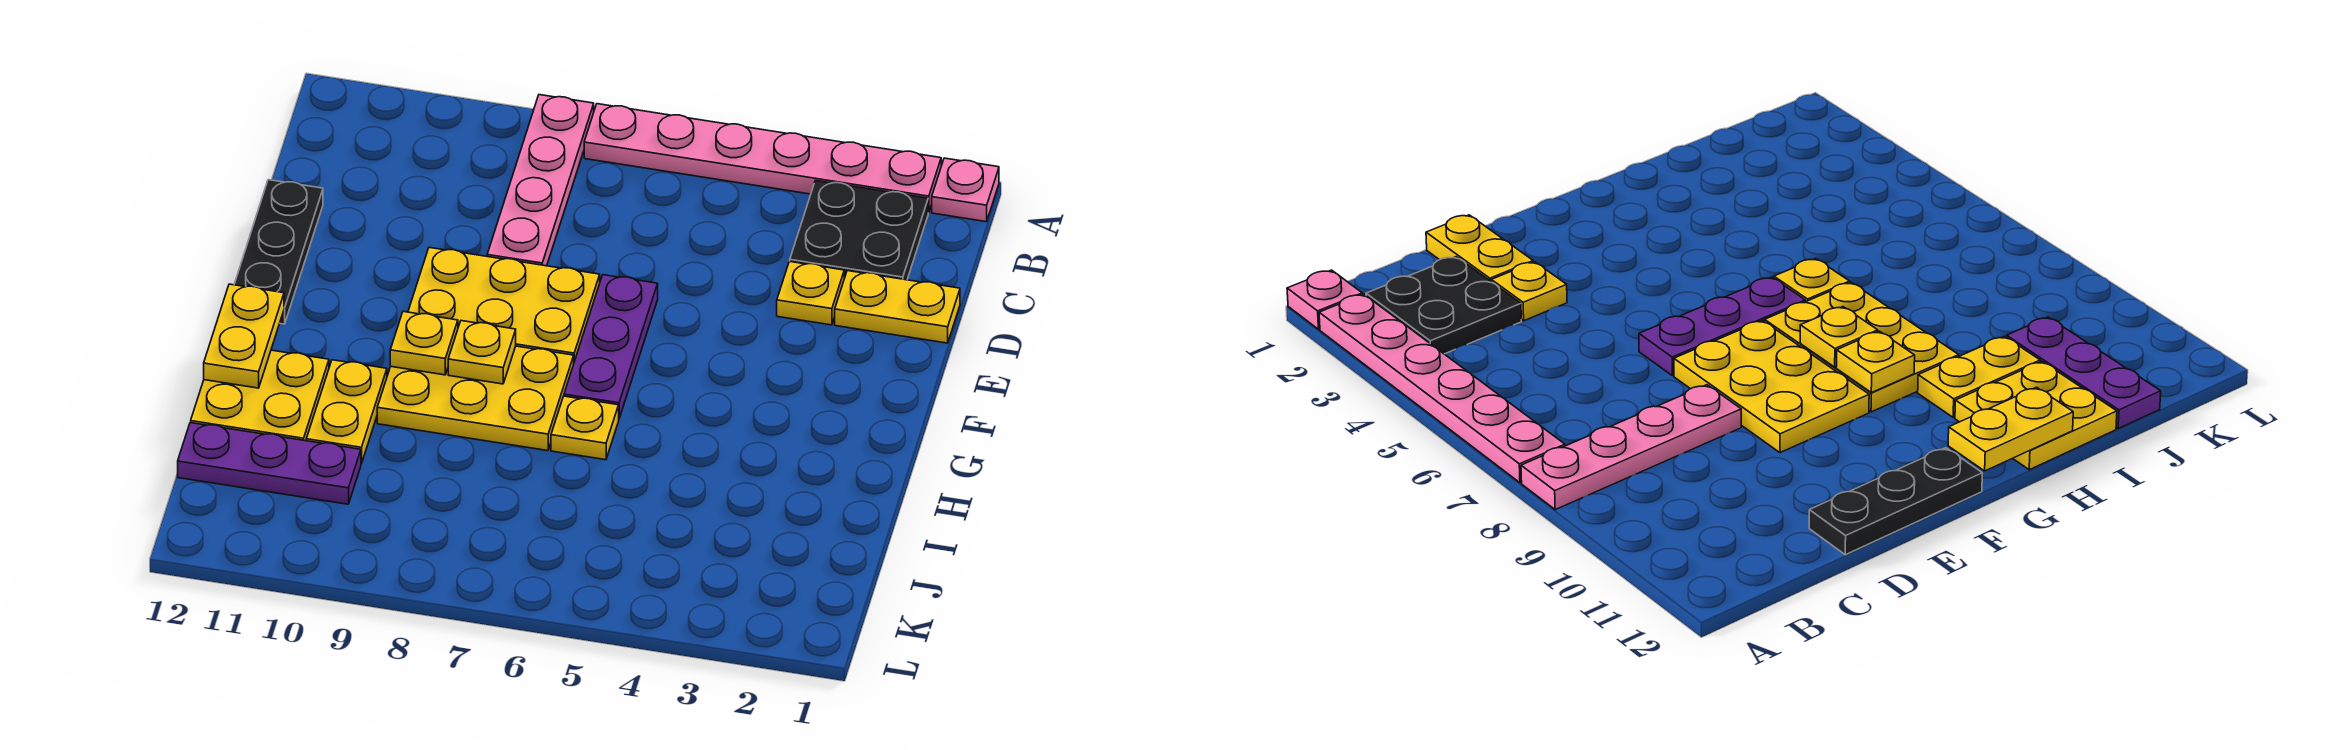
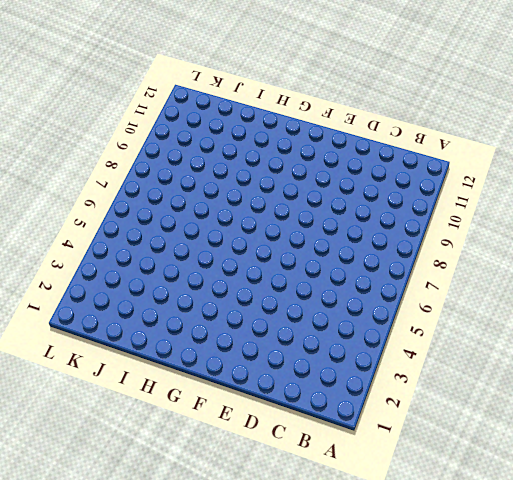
none -> pink 1x1 plate [932,158,999,222]
none -> pink 1x6 plate [584,104,941,213]
none -> pink 1x4 plate [487,95,594,266]

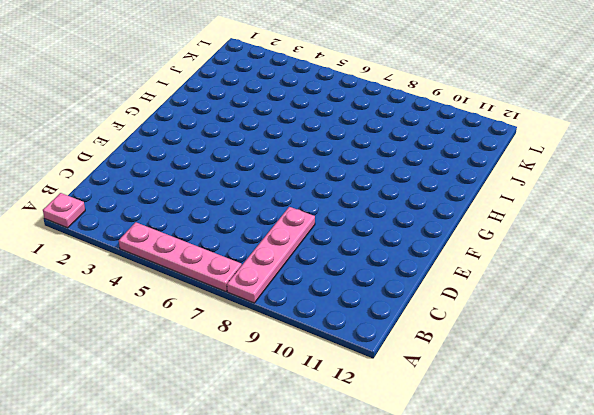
pink 1x4 plate [119,222,242,292] -> pink 1x6 plate [584,104,941,213]
none -> black 2x2 plate [790,181,928,280]
none -> yellow 1x2 plate [835,271,960,343]
none -> yellow 1x1 plate [777,261,844,325]

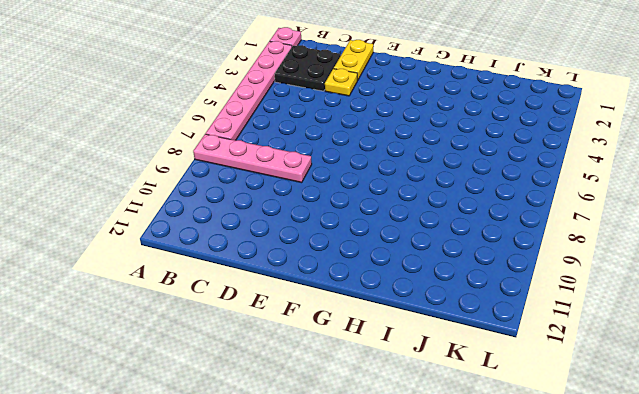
none -> black 1x3 plate [234,180,323,324]
none -> purple 1x3 plate [564,275,658,418]
none -> yellow 2x3 plate [408,247,600,361]

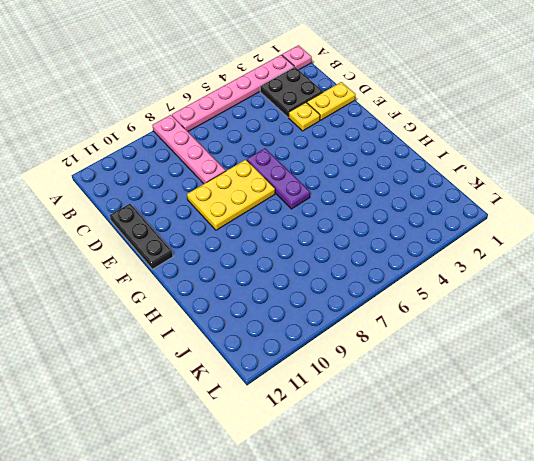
none -> yellow 2x3 plate [377,346,574,451]
none -> yellow 1x1 plate [551,396,619,460]
none -> yellow 1x2 plate [306,360,387,464]

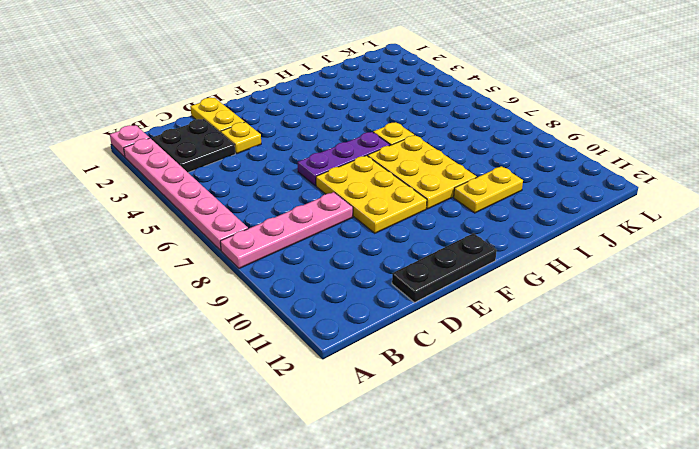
none -> yellow 2x2 plate [191,350,329,441]
none -> purple 1x3 plate [178,423,361,504]
none -> yellow 1x1 plate [448,321,516,384]

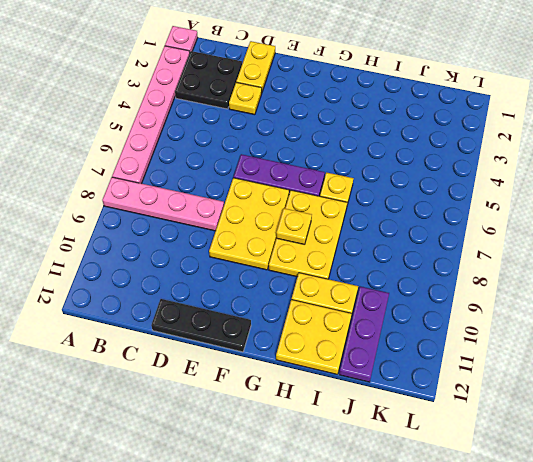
none -> yellow 1x1 plate [390,311,458,375]
none -> yellow 1x2 plate [204,284,284,388]

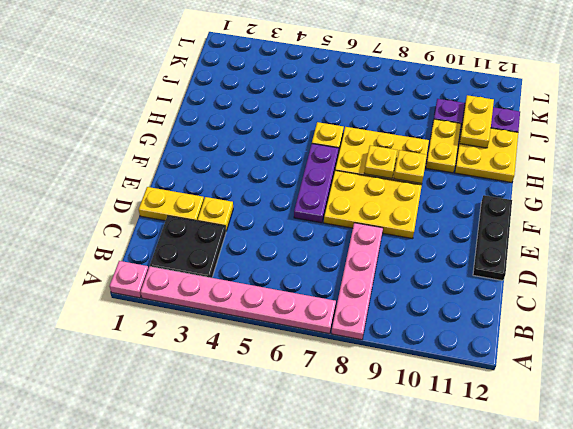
yellow 1x2 plate [460,95,494,148] -> yellow 1x2 plate moved to [204,284,284,388]

